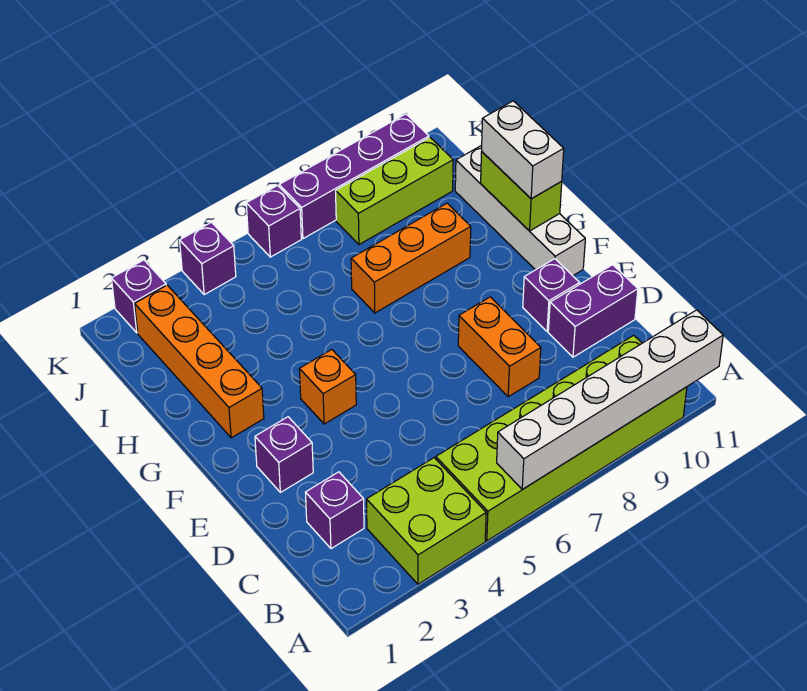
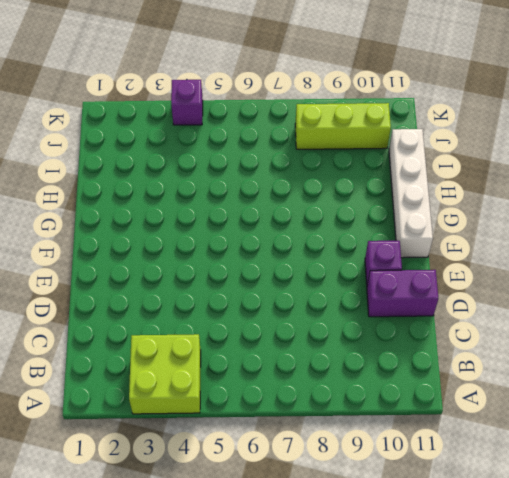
none -> lime 2x6 brick [436,335,687,541]
none -> purple 1x1 brick [305,472,364,549]
none -> orange 1x2 brick [458,297,541,397]

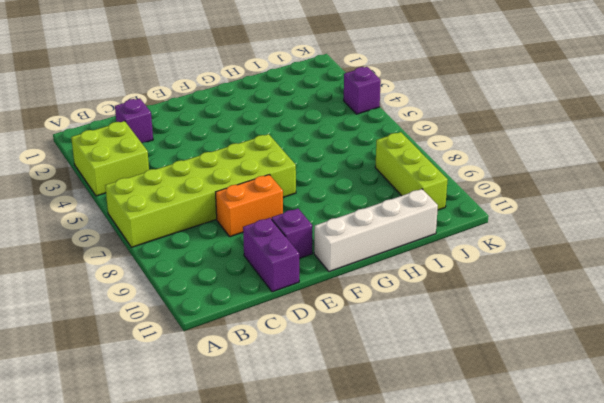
lime 2x6 brick [105,134,296,247] -> lime 2x6 brick turned to [436,335,687,541]
none -> purple 1x1 brick [255,417,313,492]
none -> orange 1x1 brick [299,350,356,424]
none -> orange 1x4 brick [135,285,264,438]

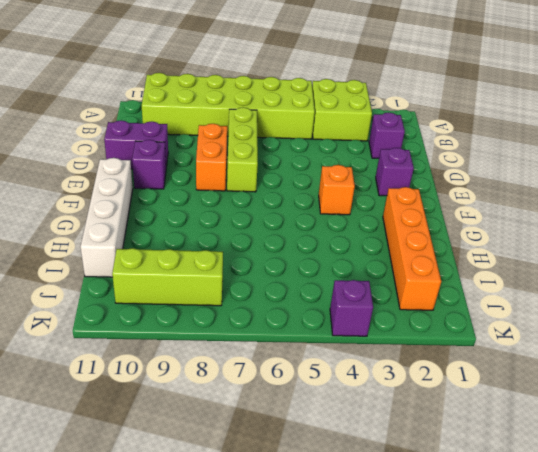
lime 1x3 brick [227,107,258,192] -> none
none -> orange 1x3 brick [351,203,471,313]
none -> purple 1x1 brick [111,260,166,333]
none -> purple 1x1 brick [246,186,301,257]

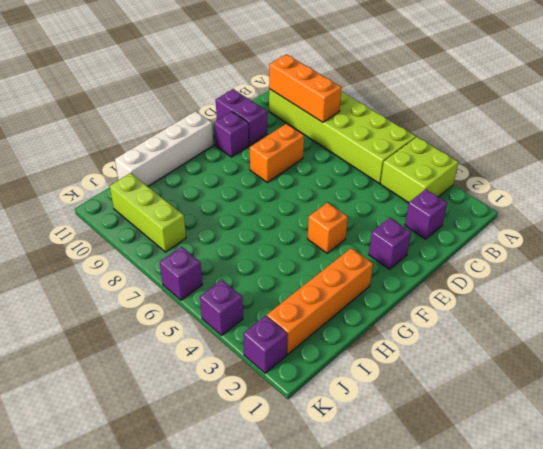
orange 1x3 brick [269,54,342,122] -> orange 1x3 brick moved to [351,203,471,313]
none -> purple 1x4 brick [279,114,429,239]
none -> white 1x6 brick [497,310,723,489]
none -> lime 1x2 brick [481,152,562,231]

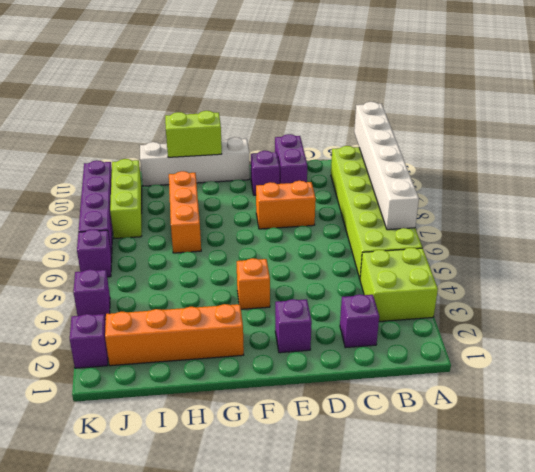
none -> white 1x2 brick [482,101,564,199]

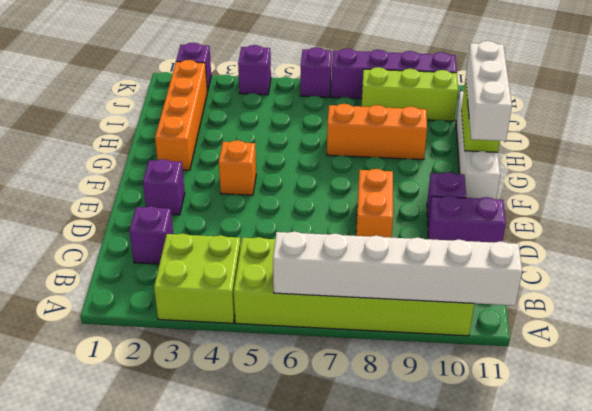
white 1x3 brick [466,41,512,141] -> white 1x2 brick [482,101,564,199]

